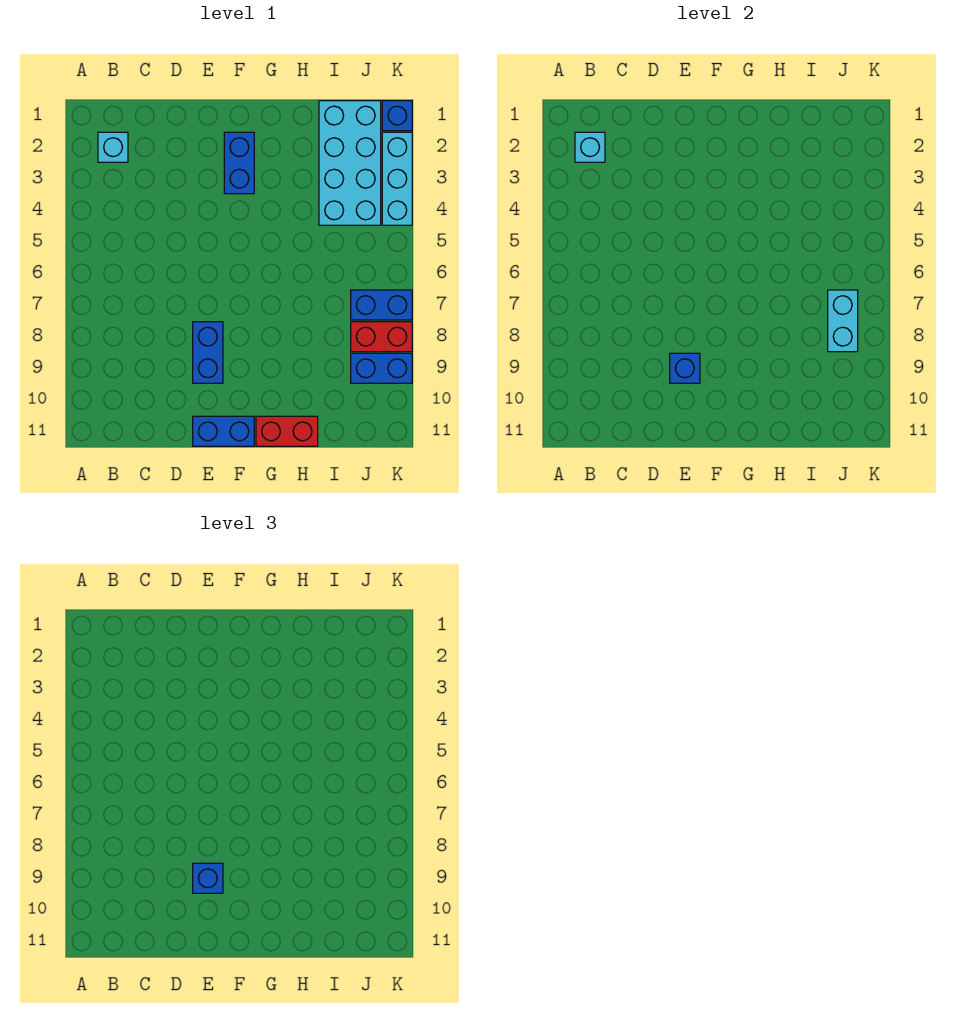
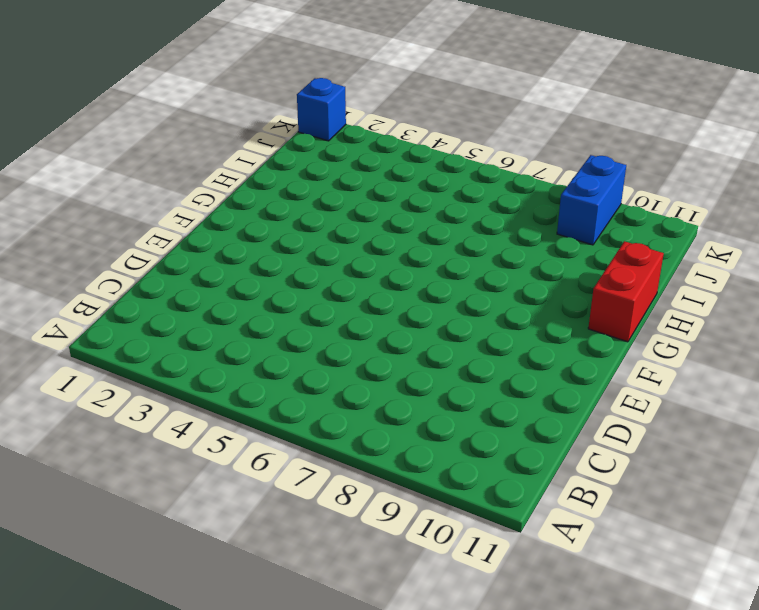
none -> cyan 1x1 brick [98,132,128,162]
none -> blue 1x2 brick [193,322,223,383]
none -> blue 1x2 brick [193,416,254,446]

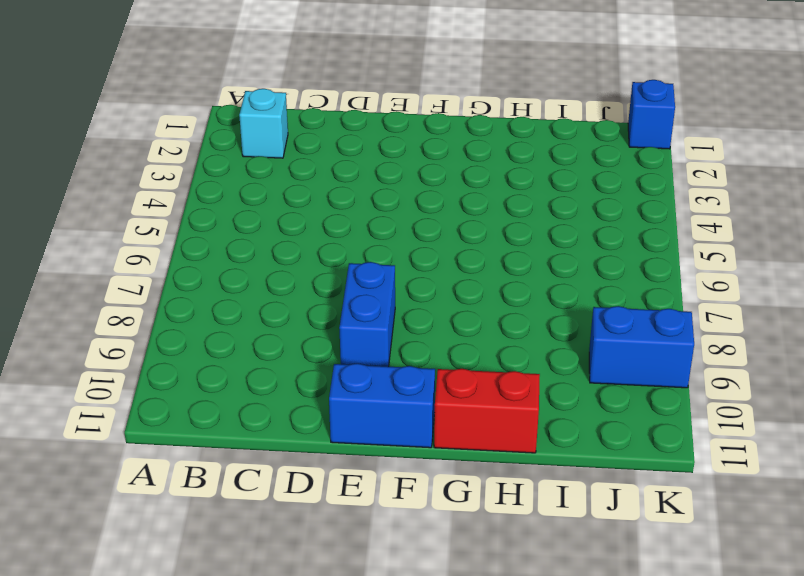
none -> blue 1x2 brick [224,132,254,194]
none -> cyan 2x4 brick [319,101,381,225]
none -> blue 1x2 brick [351,290,412,320]

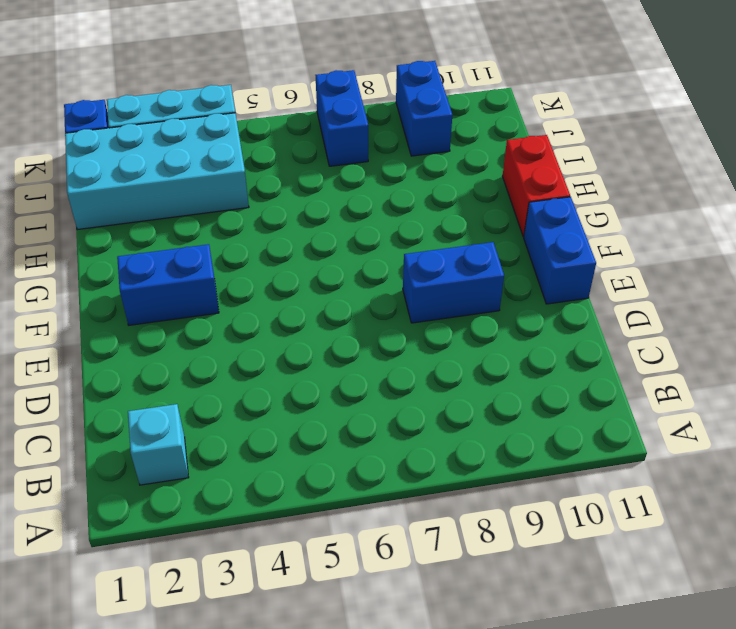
none -> red 1x2 brick [351,322,412,352]
none -> cyan 1x1 brick [575,132,605,162]
none -> blue 1x1 brick [670,353,700,383]

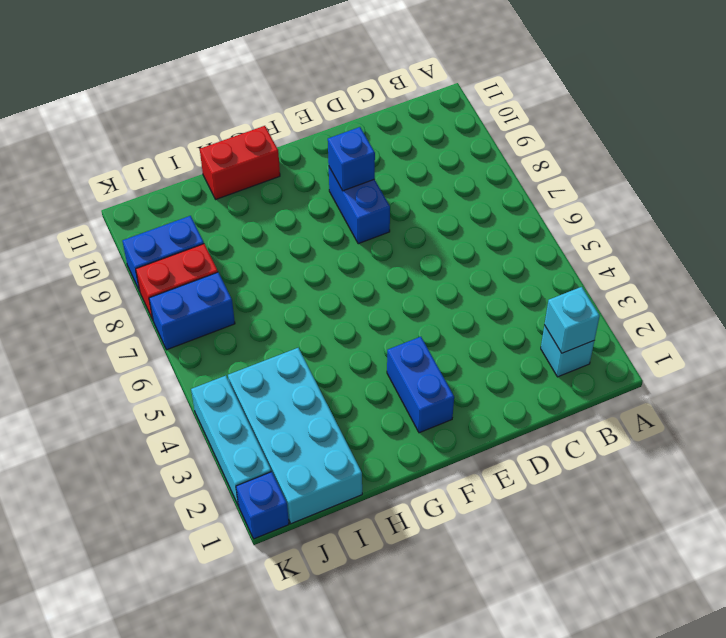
none -> blue 1x2 brick [193,416,254,446]
none -> cyan 1x2 brick [828,290,858,352]
none -> blue 1x1 brick [193,863,223,893]

